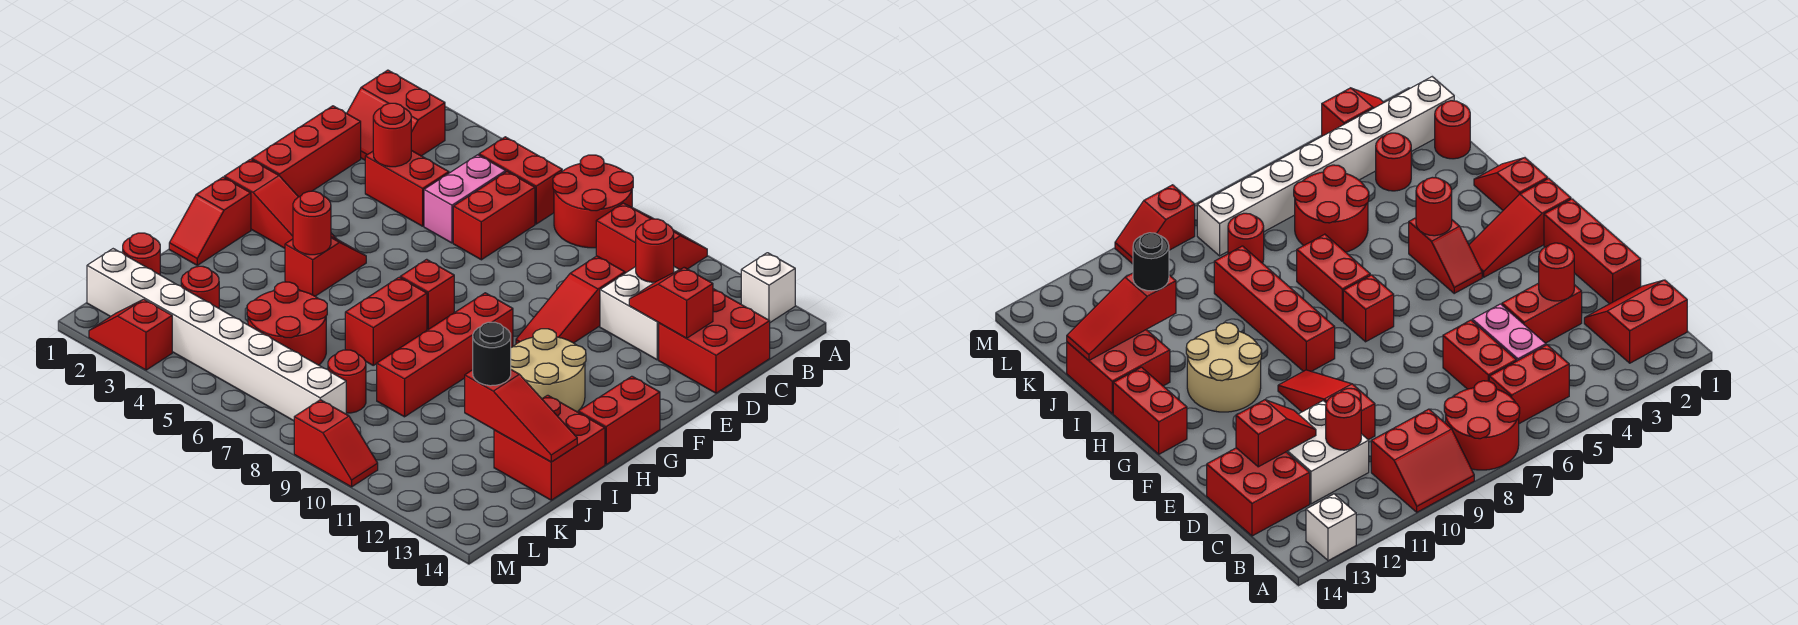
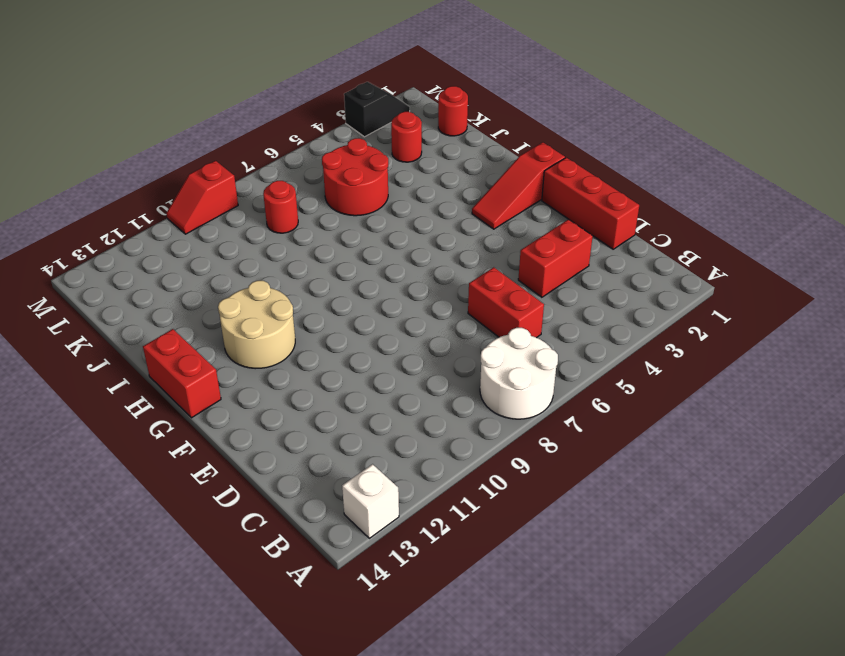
white 2x2 round brick [480,328,558,419] -> red 2x2 round brick [553,155,633,248]
black 1x2 slope [344,82,410,137] -> red 1x2 slope [89,299,172,370]
none -> red 2x2 slope [596,203,707,273]
none -> red 2x2 slope [347,70,445,160]
none -> red 1x2 brick [479,137,562,224]
none -> pink 1x2 brick [424,155,506,243]

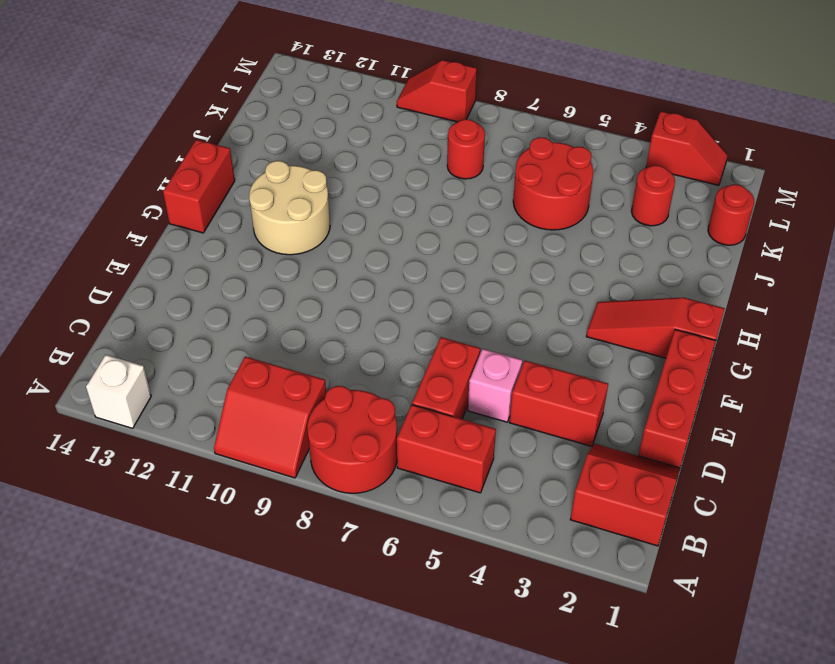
pink 1x1 brick [468,349,522,422] -> pink 1x2 brick [424,155,506,243]
none -> white 2x2 brick [600,267,679,360]
none -> red 2x2 brick [659,289,770,393]
none -> red 1x3 slope [516,256,625,344]
none -> red 1x2 slope [285,237,366,296]

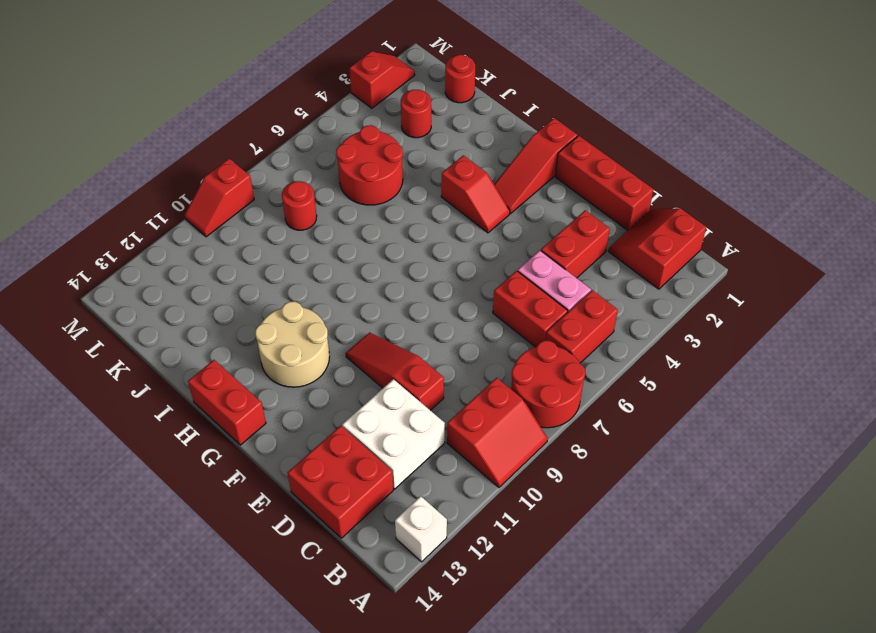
none -> red 1x1 brick [400,259,454,330]
none -> red 1x4 brick [377,293,513,417]
none -> red 1x2 slope [169,177,251,265]
none -> red 1x2 brick [345,277,427,365]

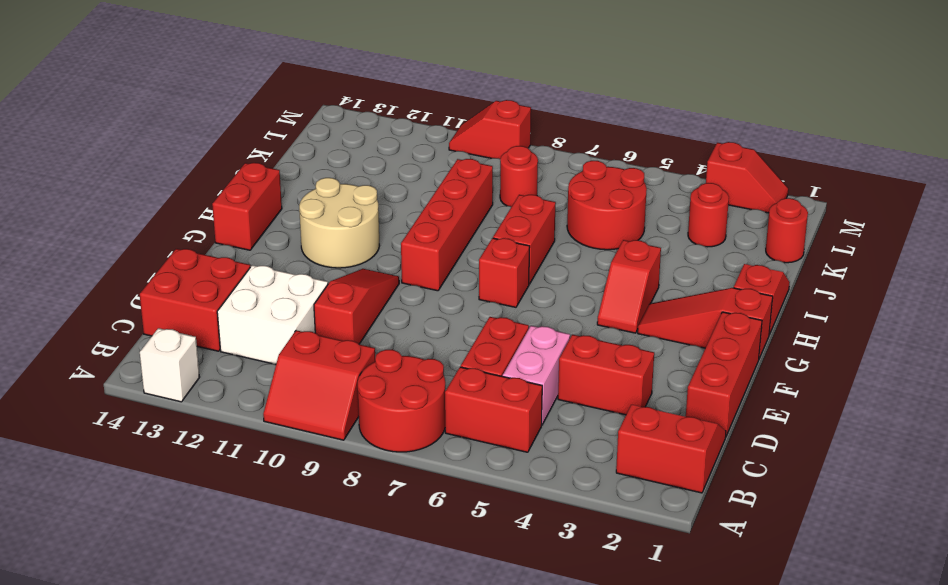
none -> red 2x2 brick [494,395,605,500]
none -> white 1x8 brick [87,249,346,421]
none -> red 1x1 round brick [636,219,674,282]
none -> red 1x1 round brick [373,103,411,167]

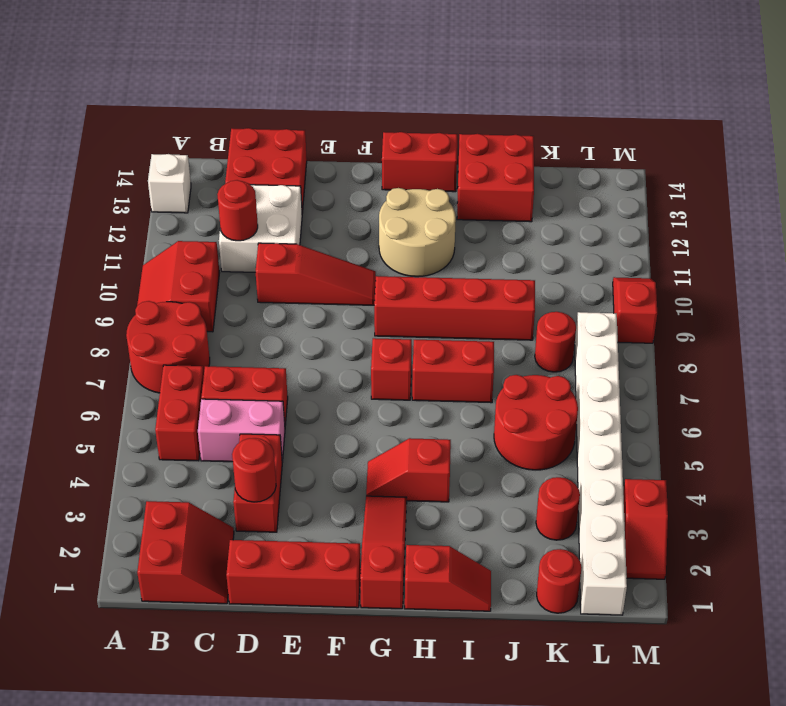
none -> red 1x2 slope [629,267,713,338]
none -> red 1x1 round brick [293,191,331,255]
none -> red 1x3 slope [465,370,577,462]
none -> black 1x1 round brick [473,322,511,386]

